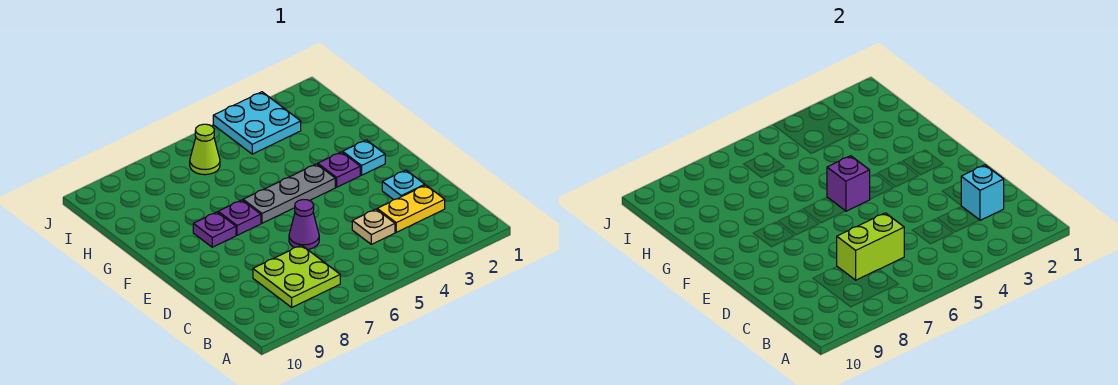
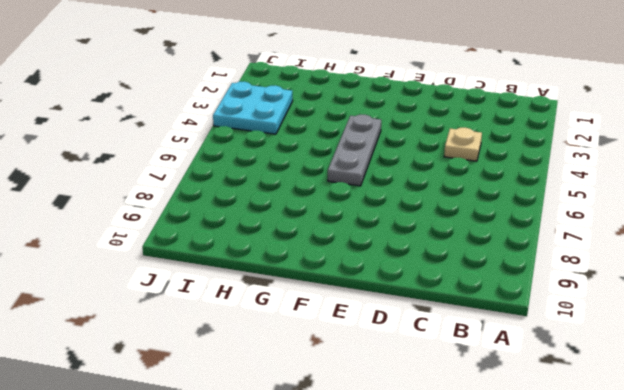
none -> lime 2x2 plate [253,245,340,307]
none -> yellow 1x2 plate [377,185,445,232]
none -> cyan 1x1 plate [382,170,425,200]

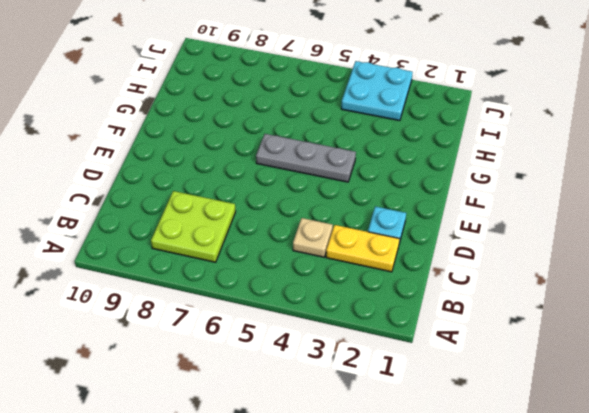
none -> purple 1x1 cone [289,200,319,250]
none -> cyan 1x1 plate [343,140,385,175]
none -> purple 1x1 plate [318,152,360,187]

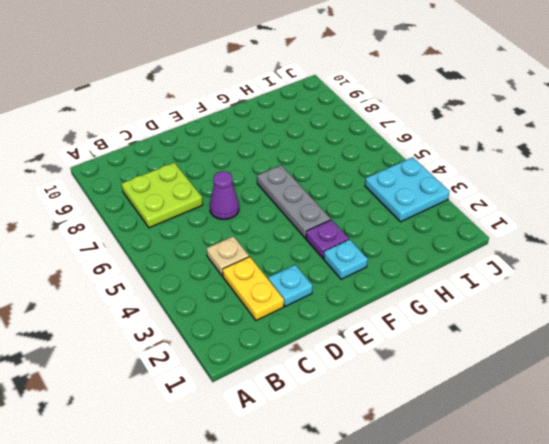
none -> purple 1x1 plate [218,200,261,235]
none -> purple 1x1 plate [193,212,236,247]
none -> lime 1x1 cone [190,124,220,175]

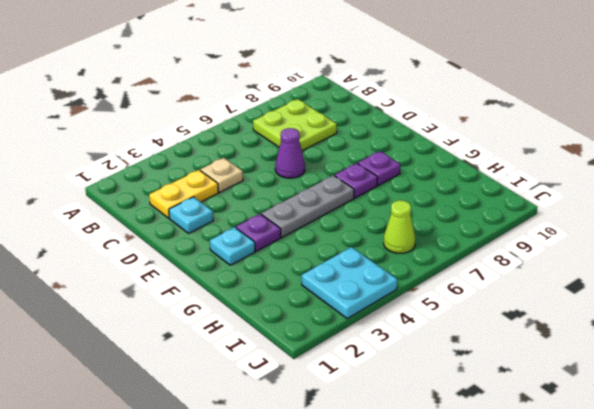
none -> cyan 1x1 brick [961,165,1004,220]
none -> lime 1x2 brick [837,213,904,280]
none -> purple 1x1 brick [827,156,870,211]

